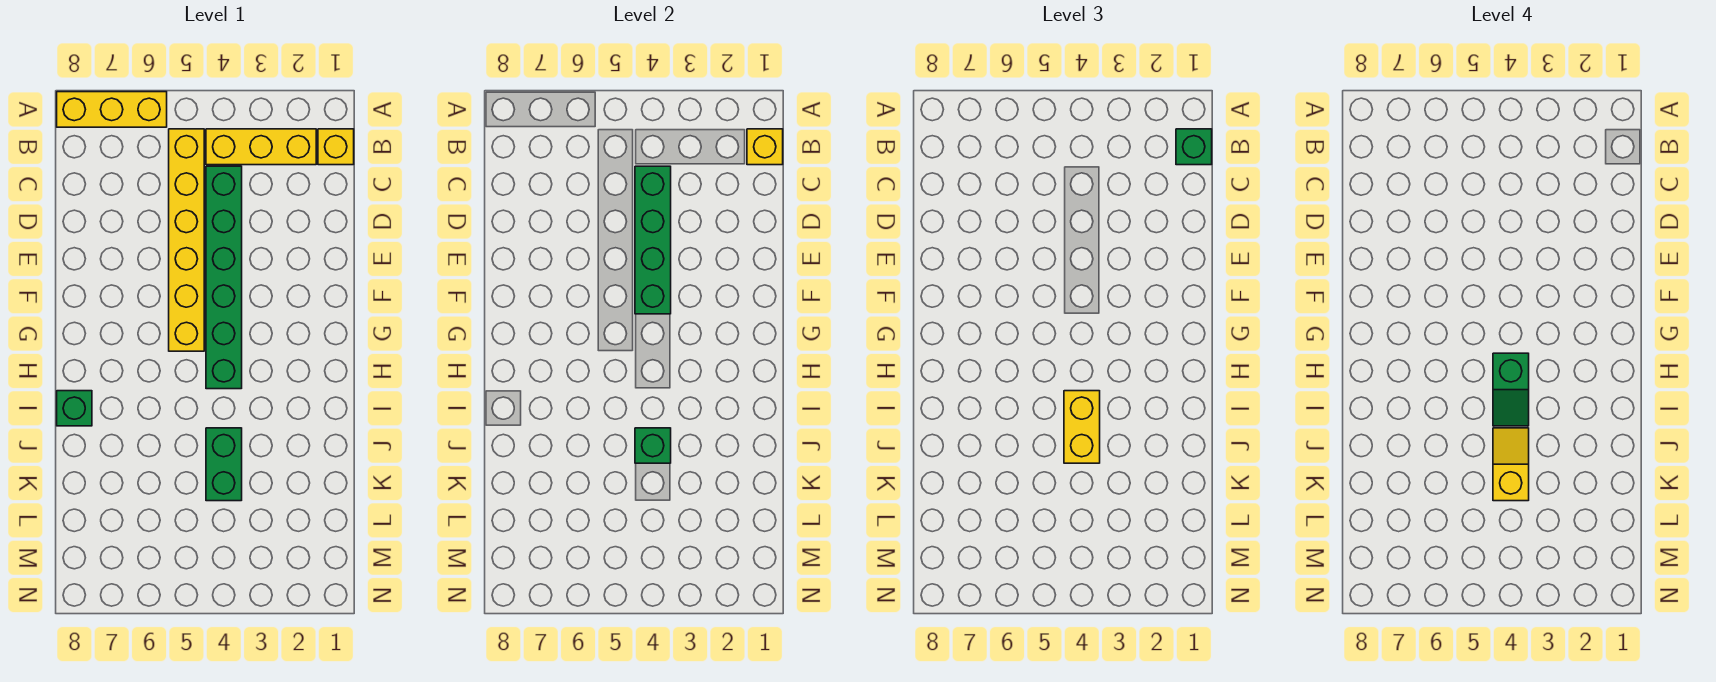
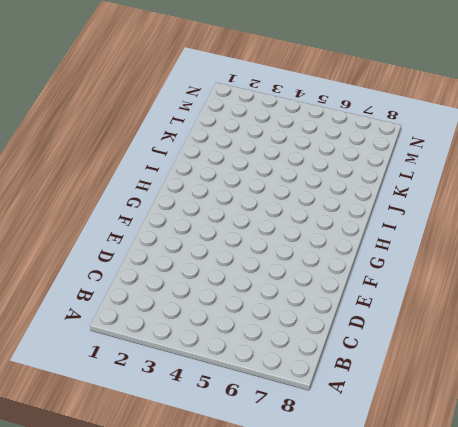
none -> yellow 1x3 brick [57,92,167,127]
none -> yellow 1x1 brick [318,129,354,165]
none -> yellow 1x3 brick [206,129,316,165]

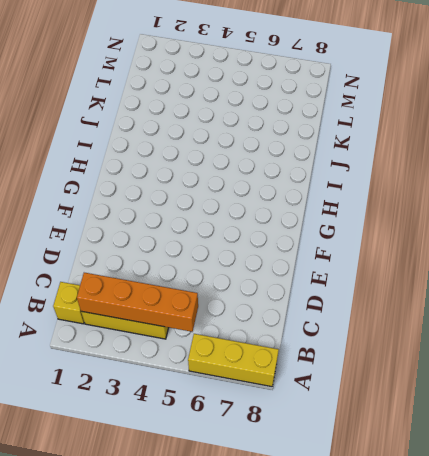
orange 1x4 brick [77,273,198,332] -> none
none -> yellow 1x6 brick [169,129,204,351]
none -> green 1x6 brick [206,166,242,389]
none -> green 1x1 brick [57,391,92,426]

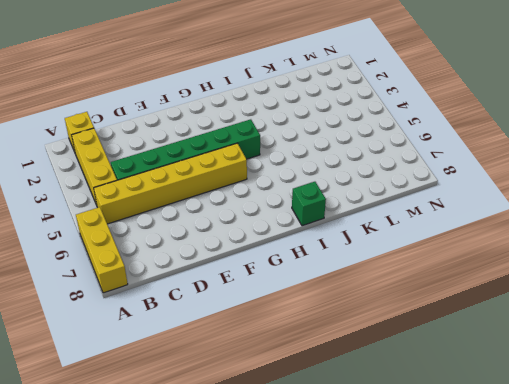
none -> green 1x2 brick [206,428,242,501]
none -> yellow 1x1 brick [747,129,783,165]
none -> green 1x4 brick [635,166,671,314]

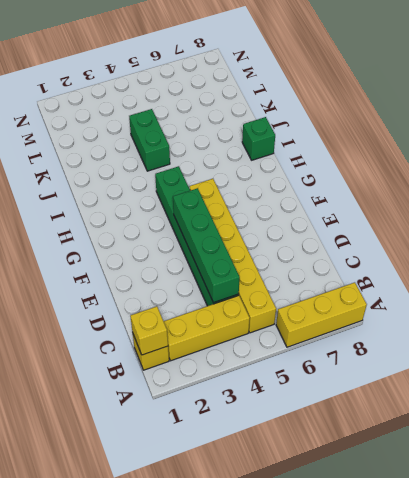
none -> green 1x1 brick [635,428,671,463]
none -> green 1x1 brick [1176,129,1212,165]
none -> yellow 1x2 brick [1064,391,1100,463]

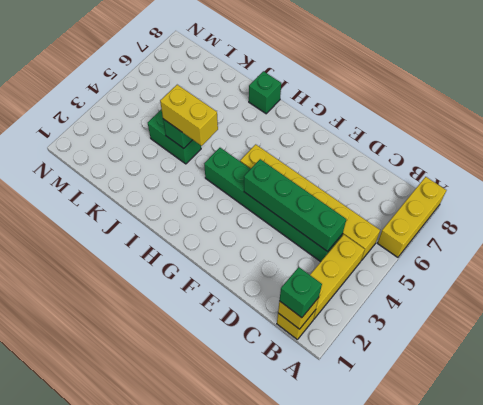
none -> green 1x2 slope [1493,353,1529,426]
none -> yellow 1x2 slope [1493,428,1529,501]

